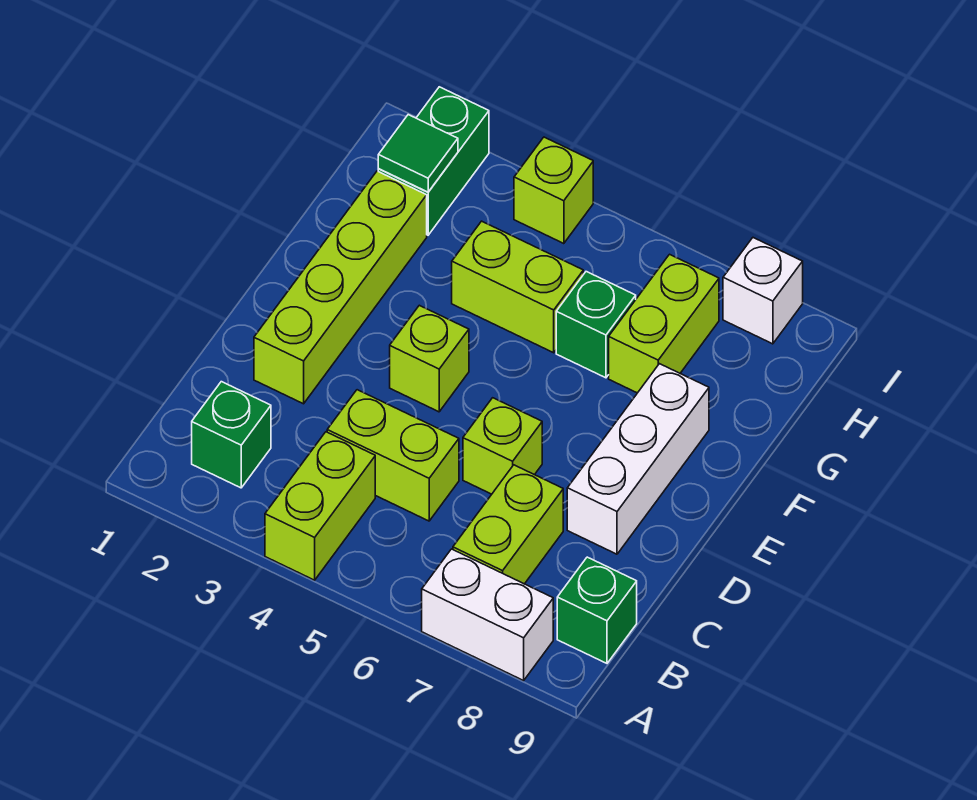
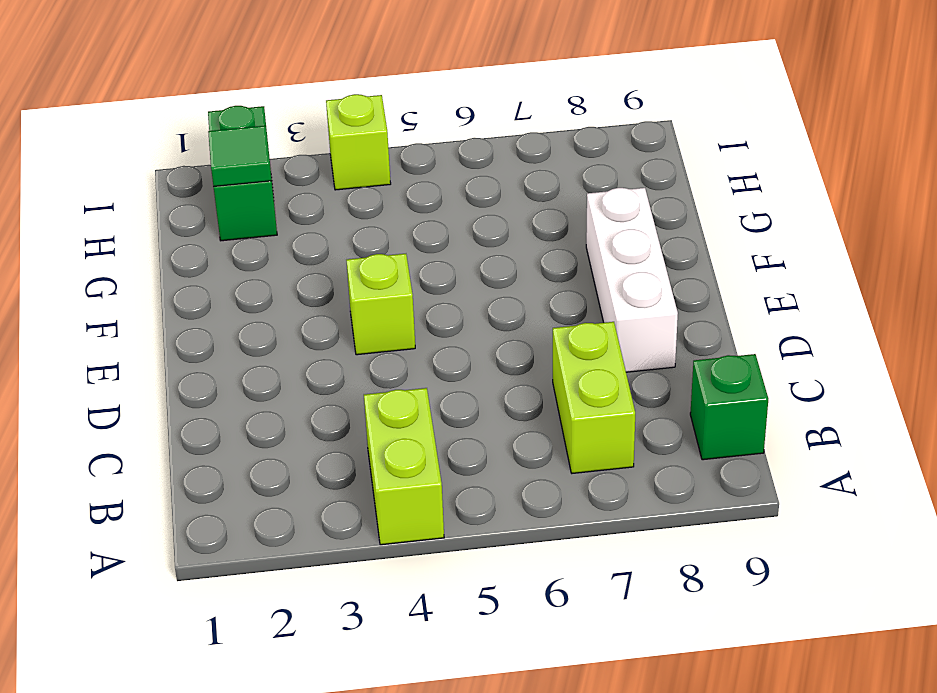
none -> white 1x2 brick [422,549,553,681]
none -> green 1x1 brick [192,382,271,488]
none -> lime 1x2 brick [327,390,459,521]

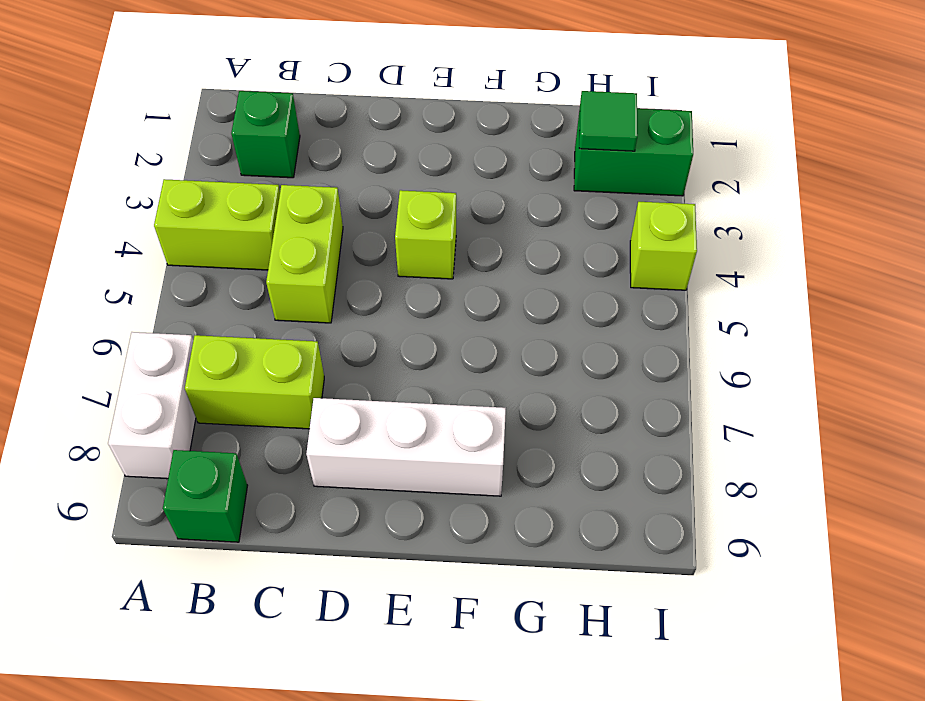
none -> lime 1x4 brick [254,171,427,404]
none -> lime 1x1 brick [463,398,542,494]
none -> lime 1x2 brick [452,221,583,353]

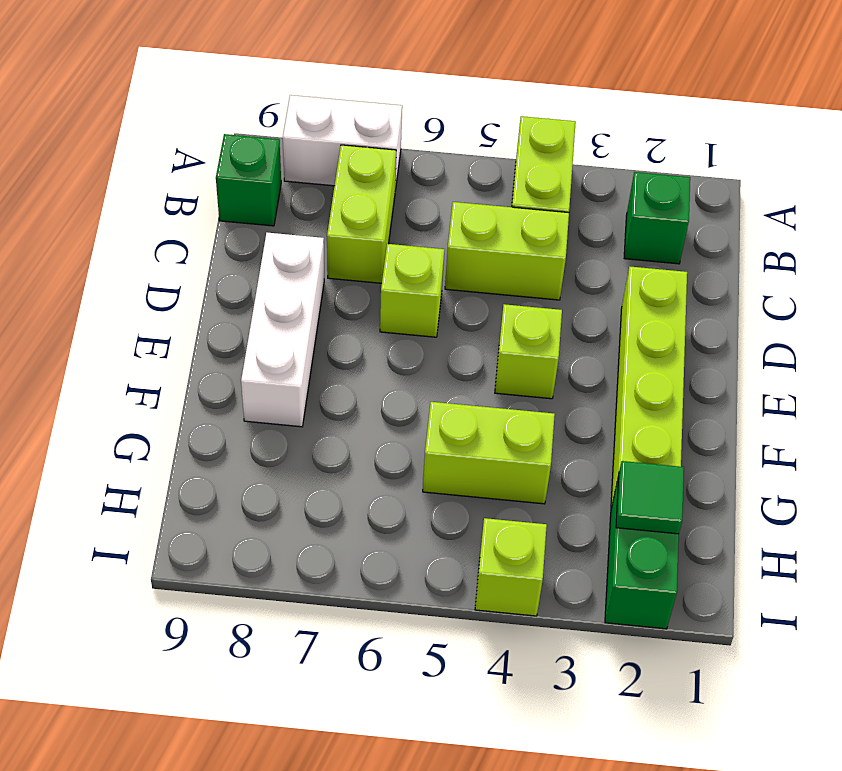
none -> green 1x1 brick [556,272,636,378]
none -> lime 1x2 brick [609,254,719,393]
none -> white 1x1 brick [723,238,803,344]

